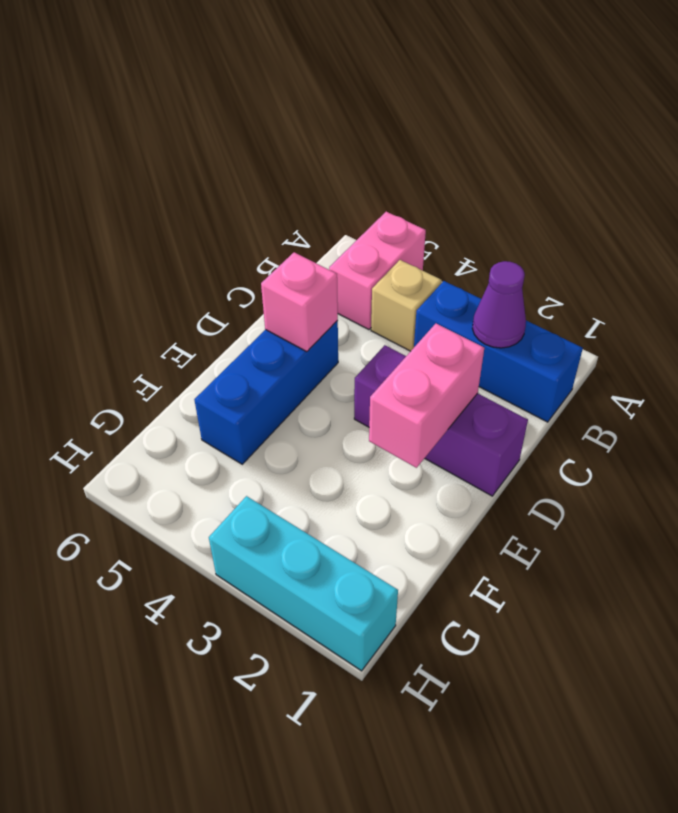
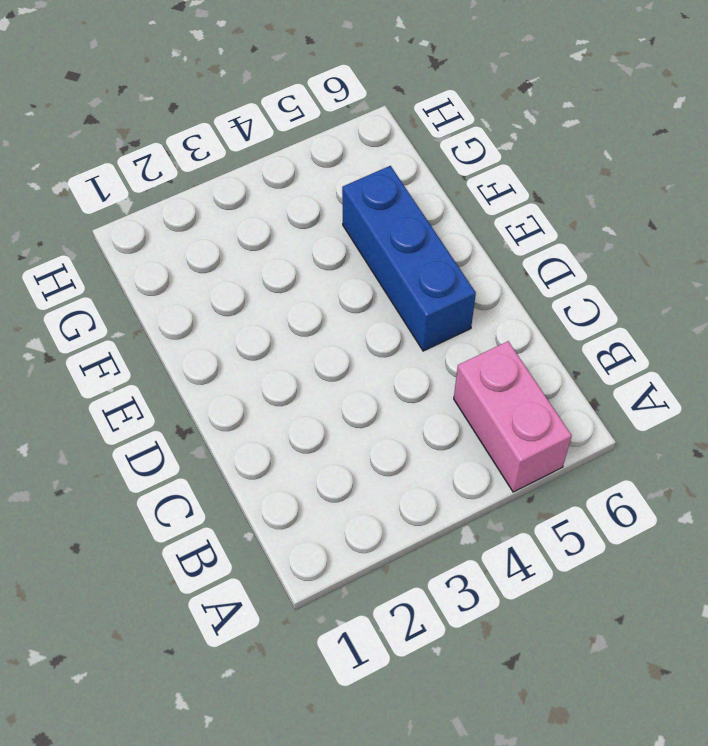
none -> blue 1x3 brick [414,281,583,422]
none -> tan 1x1 brick [371,260,442,351]

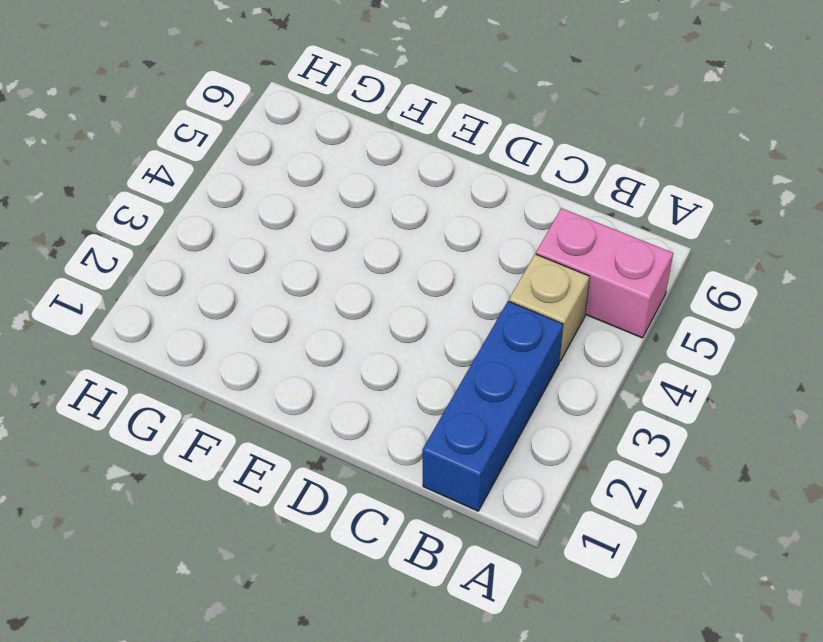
none -> purple 1x3 brick [354,345,528,496]
none -> blue 1x3 brick [194,321,338,464]

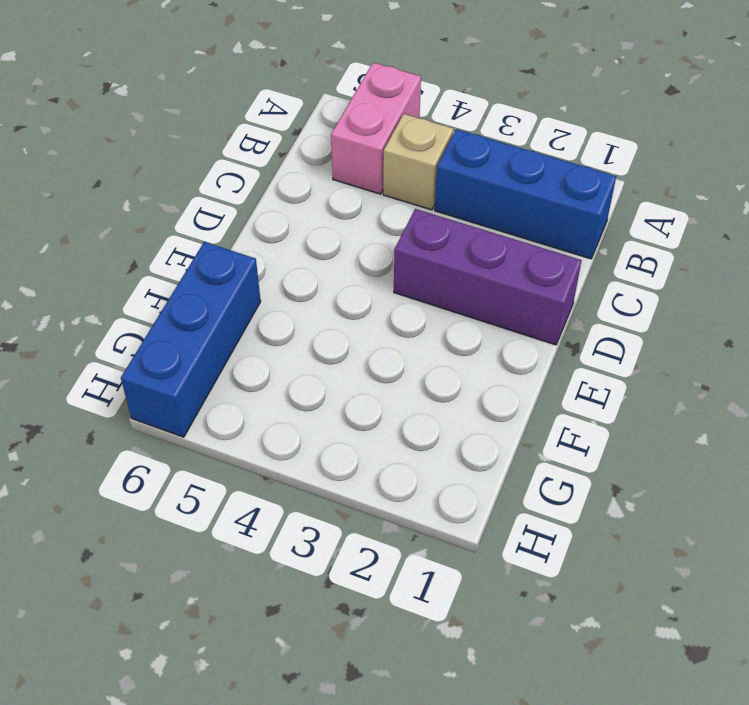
blue 1x3 brick [121,242,261,437] -> blue 1x3 brick moved to [194,321,338,464]
none -> cyan 1x3 brick [209,496,398,671]
none -> purple 1x1 cone [472,261,526,348]

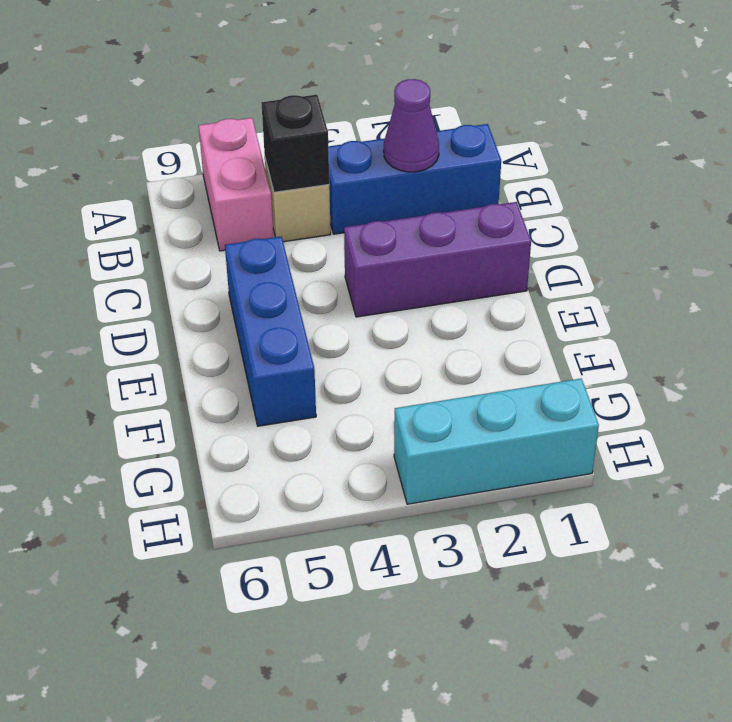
black 1x1 brick [261,95,329,192] -> none
none -> pink 1x2 brick [369,324,484,468]
none -> pink 1x1 brick [261,252,338,352]

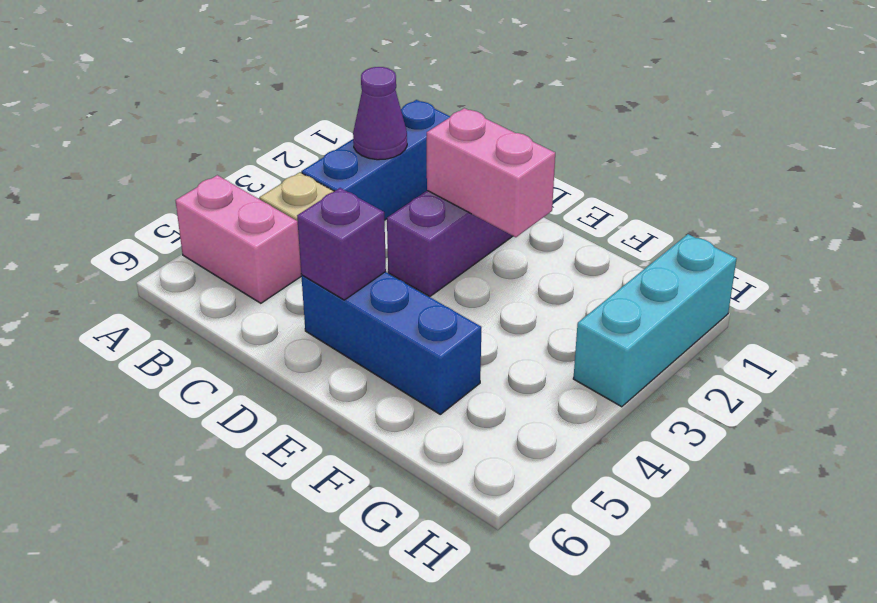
purple 1x1 brick [297,188,386,300] -> pink 1x1 brick [261,252,338,352]

